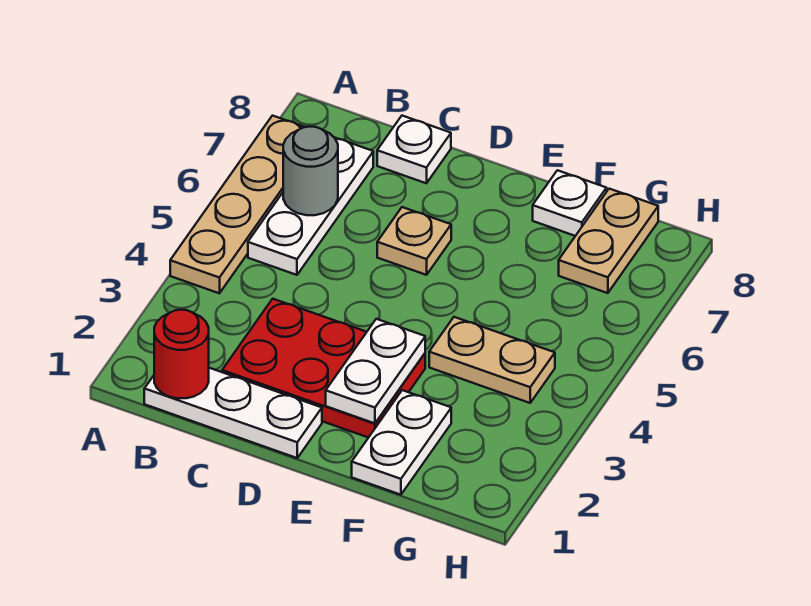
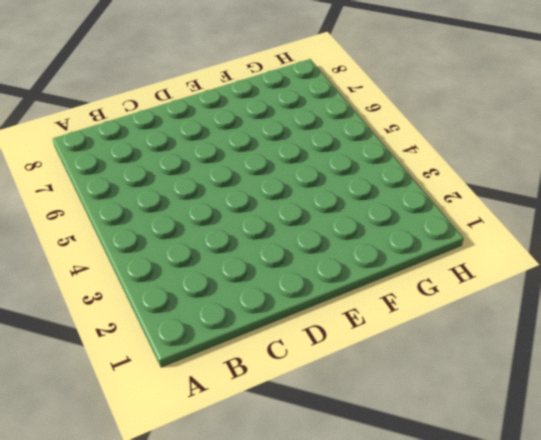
none -> tan 1x4 plate [170,116,304,293]
none -> white 1x3 plate [144,368,322,458]
none -> white 1x3 plate [248,137,373,275]

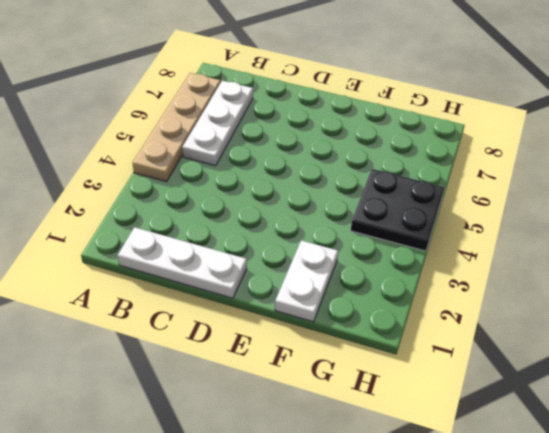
black 2x2 plate [351,169,445,251] -> tan 1x2 plate [429,317,555,403]
none -> red 2x3 plate [222,299,425,438]
none -> white 1x1 plate [377,116,451,183]
none -> tan 1x1 plate [377,207,451,275]

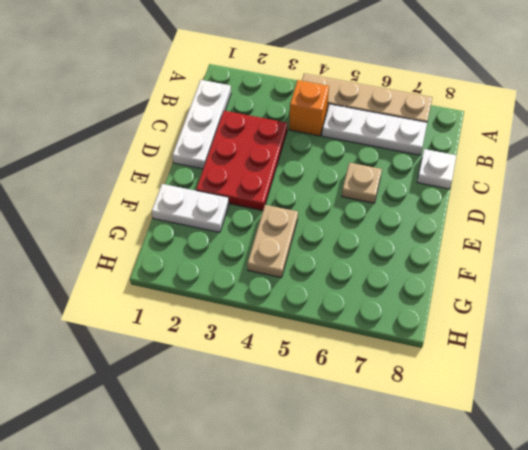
orange 1x1 brick [289,80,329,136] -> none
none -> white 1x1 plate [533,170,607,236]
none -> tan 1x2 plate [559,189,658,293]
none -> red 1x1 round brick [154,310,209,399]

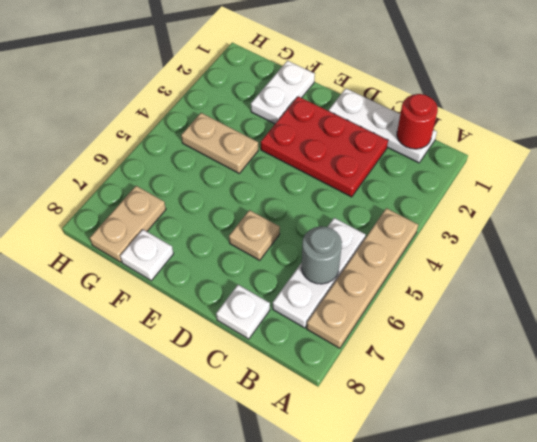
none -> white 1x2 plate [326,319,425,423]

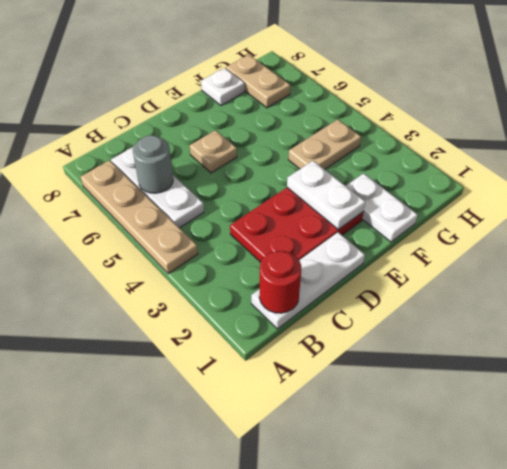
none -> white 1x1 plate [377,116,451,183]

